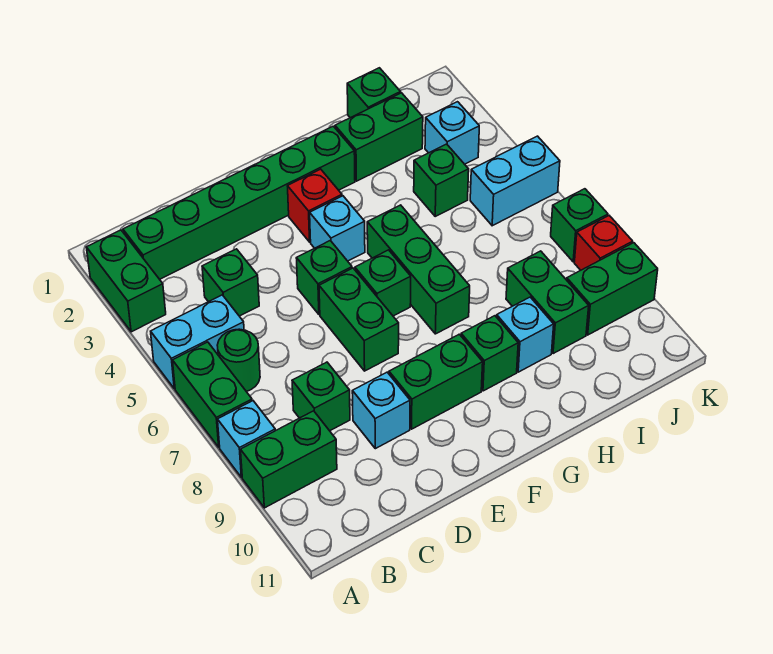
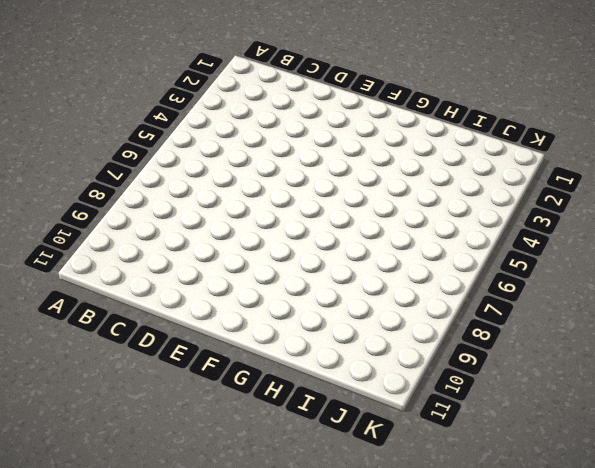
none -> green 1x2 brick [86,230,166,332]
none -> cyan 1x2 brick [151,295,244,389]
none -> green 1x2 brick [173,342,252,447]

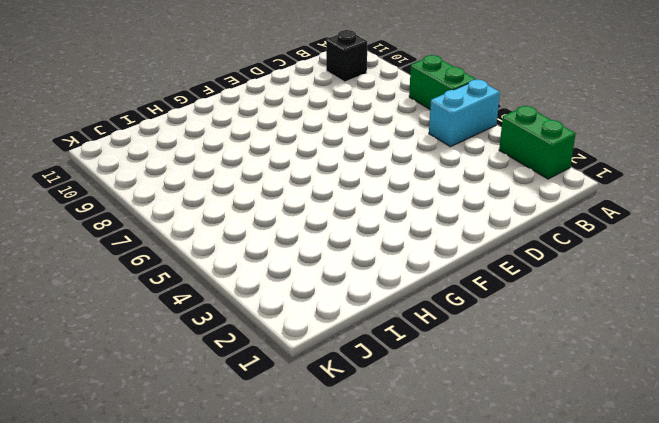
black 1x1 brick [326,30,367,82] -> none
none -> cyan 1x1 brick [218,401,275,477]
none -> green 1x2 brick [241,411,337,508]
none -> green 1x6 brick [123,126,355,279]

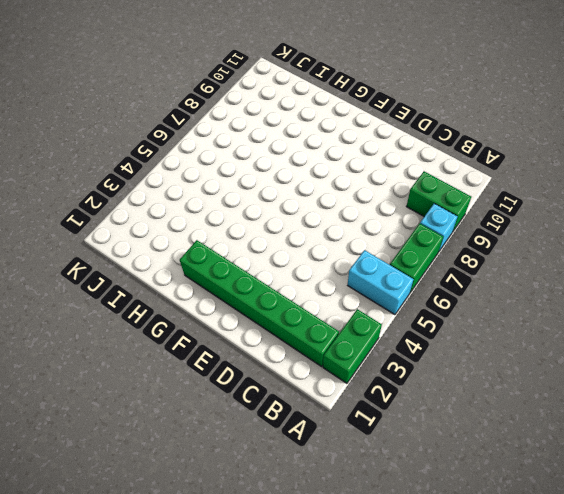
none -> green 1x1 round brick [217,329,260,391]
none -> green 1x1 brick [202,249,259,316]
none -> green 1x1 brick [292,362,350,431]

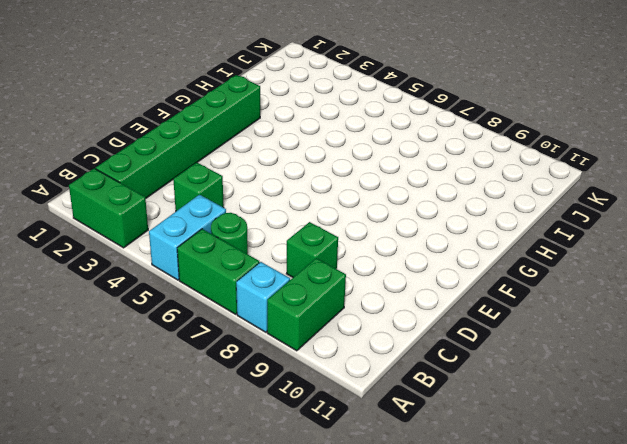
none -> cyan 1x1 brick [352,372,410,449]
none -> green 1x1 brick [296,241,352,315]
none -> green 1x2 brick [319,268,399,371]

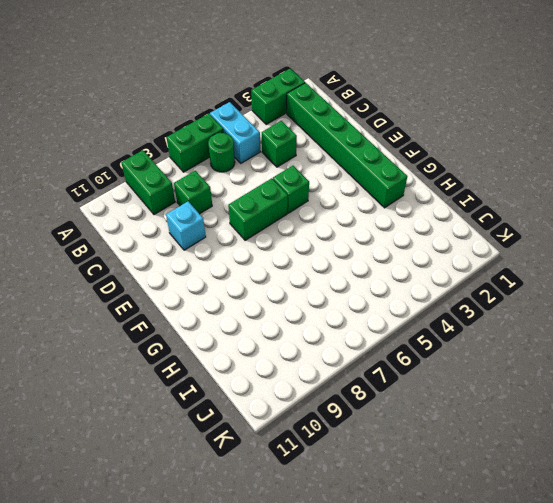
none -> cyan 1x1 brick [218,401,275,477]
none -> green 1x2 brick [389,334,483,429]
none -> red 1x1 brick [288,169,342,242]

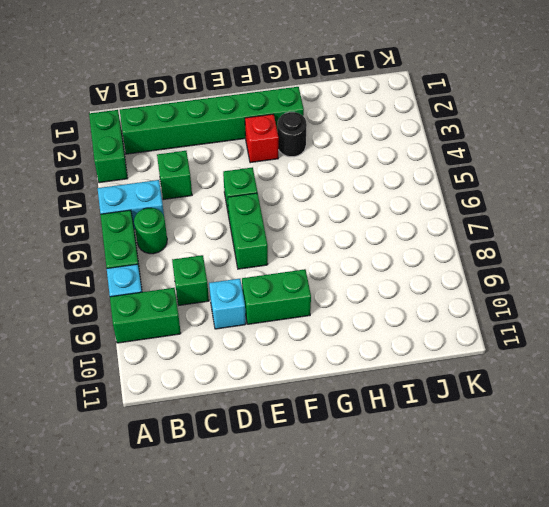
black 1x1 round brick [278,112,307,157] -> none
none -> cyan 1x1 brick [310,196,365,261]
none -> green 1x1 brick [355,250,411,316]
none -> green 1x3 brick [367,205,470,334]

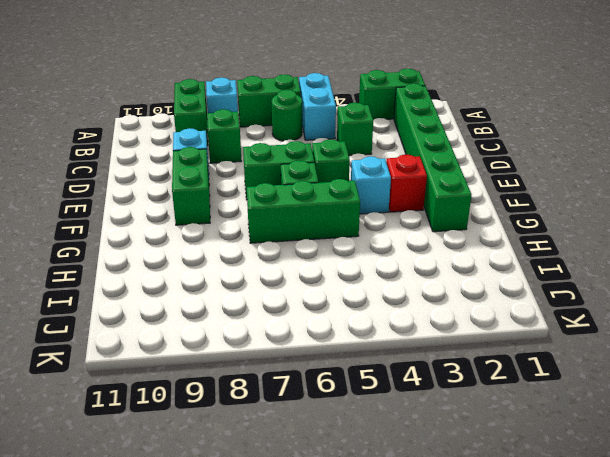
none -> green 1x1 brick [461,316,518,391]
none -> green 1x2 brick [335,93,423,181]
none -> cyan 1x1 brick [497,297,554,372]

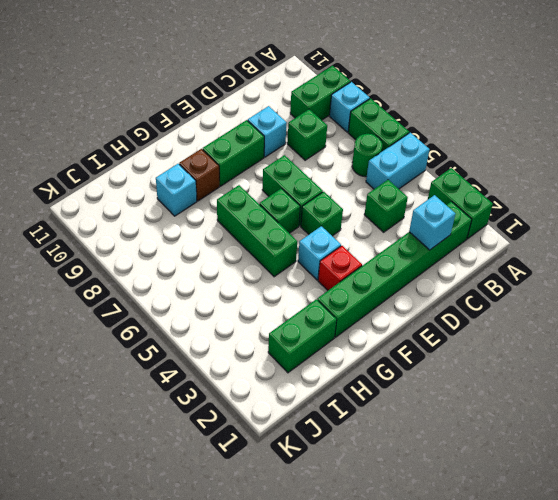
cyan 1x1 brick [409,195,455,250] -> cyan 1x1 brick moved to [425,102,479,164]
brown 1x1 brick [179,149,220,201] -> green 1x1 brick [461,316,518,391]
none -> green 1x1 brick [347,68,401,118]
none -> green 1x1 brick [414,144,469,216]
none -> green 1x2 brick [506,251,589,354]

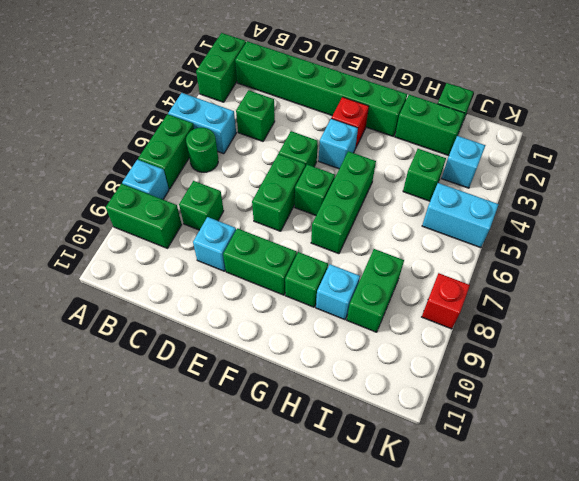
none -> green 1x2 brick [567,243,658,335]
none -> green 1x1 brick [551,189,608,262]

